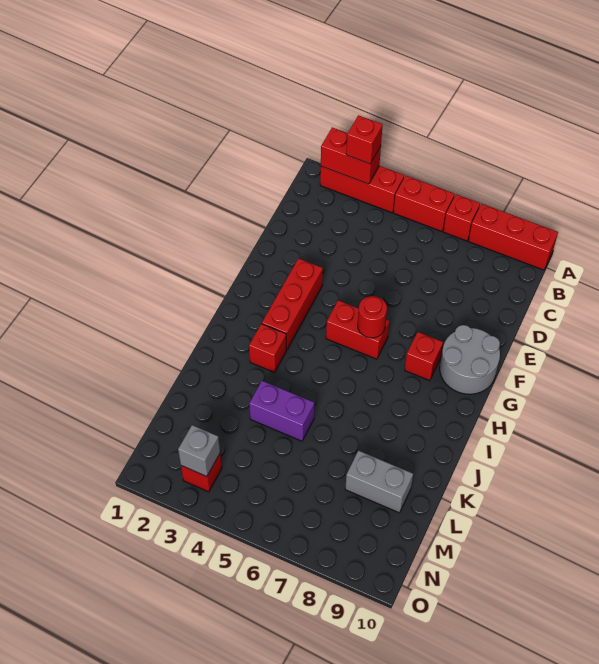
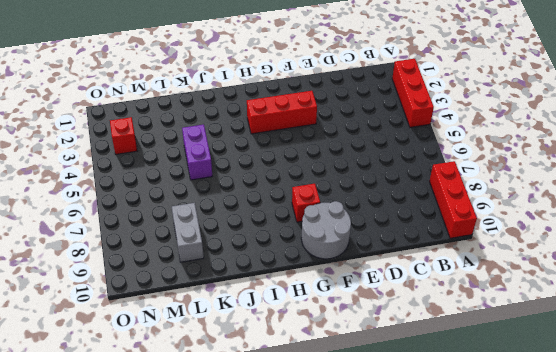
none -> red 1x2 brick [394,176,455,231]
none -> red 1x1 brick [443,194,480,241]
none -> red 1x2 brick [326,300,389,359]

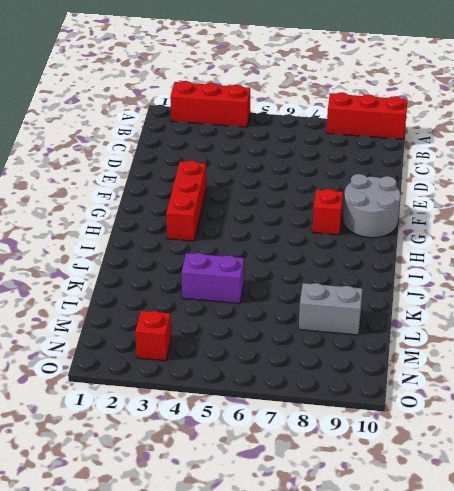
none -> red 1x2 brick [394,176,455,231]
none -> red 1x1 brick [443,194,480,241]
none -> red 1x2 brick [326,300,389,359]

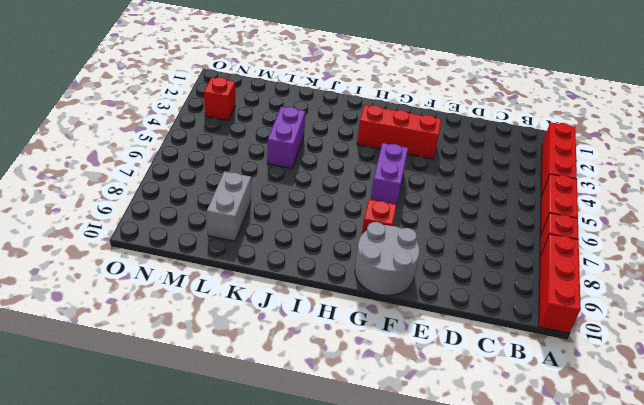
purple 1x2 brick [370,143,408,208] -> red 1x2 brick [326,300,389,359]
none -> red 1x1 brick [249,324,286,372]
none -> red 1x2 brick [321,127,381,184]
none -> red 1x1 round brick [358,296,387,338]

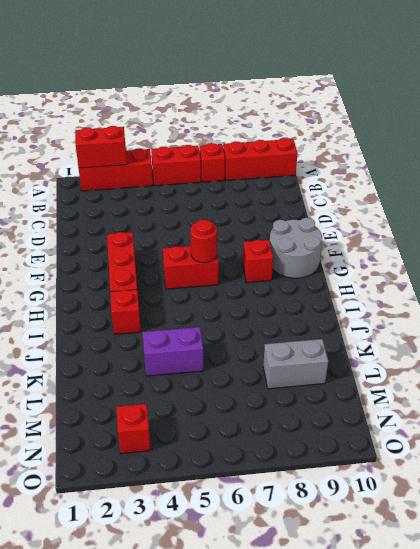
none -> grey 1x1 brick [178,425,220,476]
none -> red 1x1 brick [346,115,383,164]

